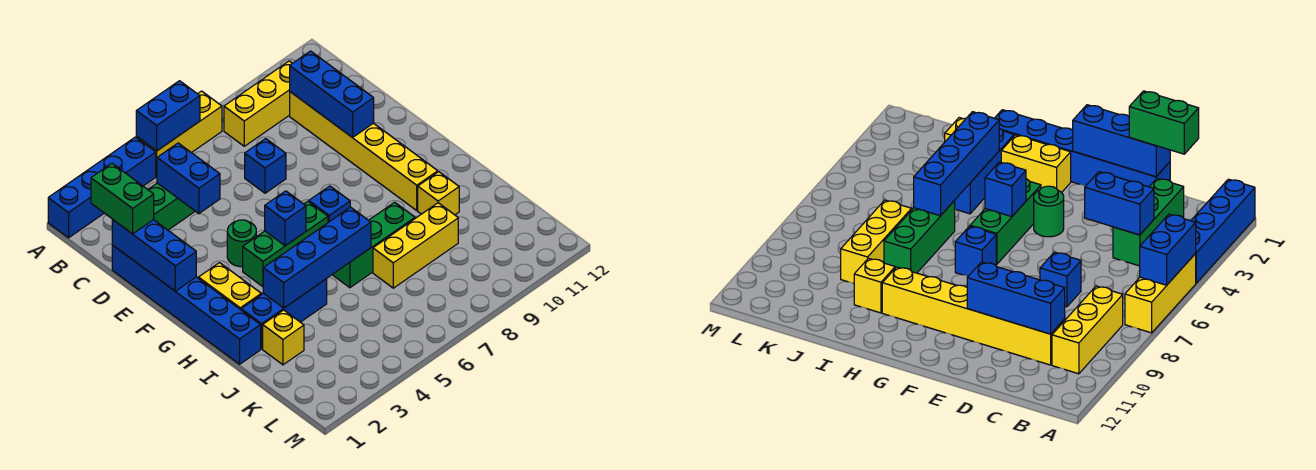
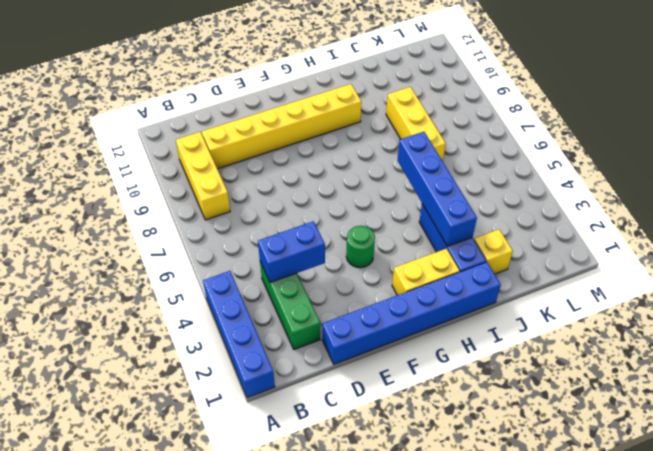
none -> yellow 1x3 brick [136,91,222,176]
none -> blue 1x1 brick [245,139,286,193]
none -> green 1x3 brick [243,201,328,287]

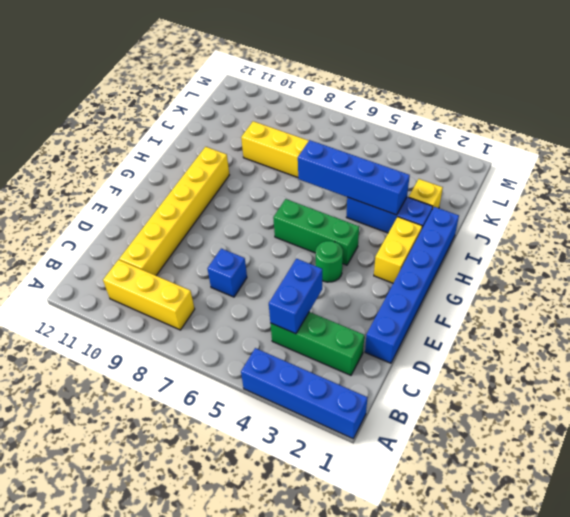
none -> yellow 1x3 brick [136,91,222,176]
none -> blue 1x1 brick [309,186,350,222]
none -> green 1x3 brick [332,202,415,288]

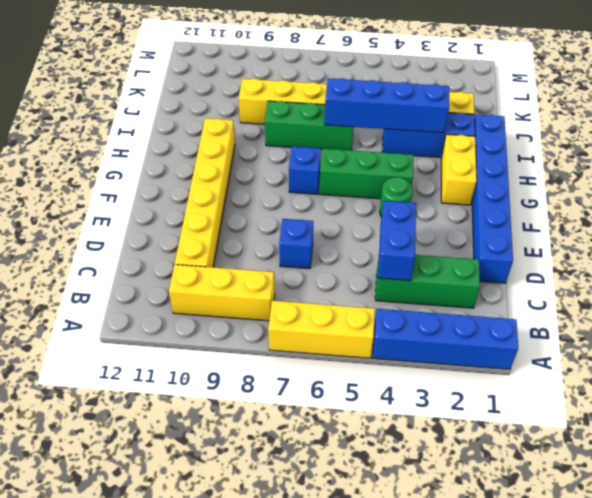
none -> yellow 1x1 brick [418,172,459,215]
none -> blue 1x2 brick [136,81,200,151]
none -> blue 1x3 brick [290,51,374,138]

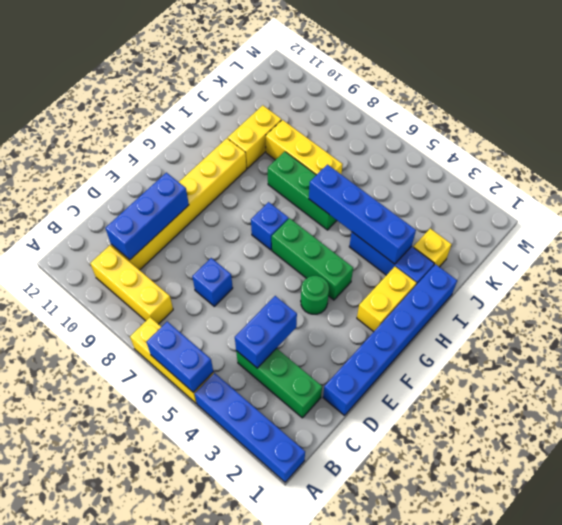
yellow 1x2 brick [228,105,281,168] -> yellow 1x1 brick [418,172,459,215]
none -> blue 1x3 brick [112,219,196,291]
none -> blue 1x1 brick [265,191,306,246]
none -> green 1x2 brick [91,163,154,234]

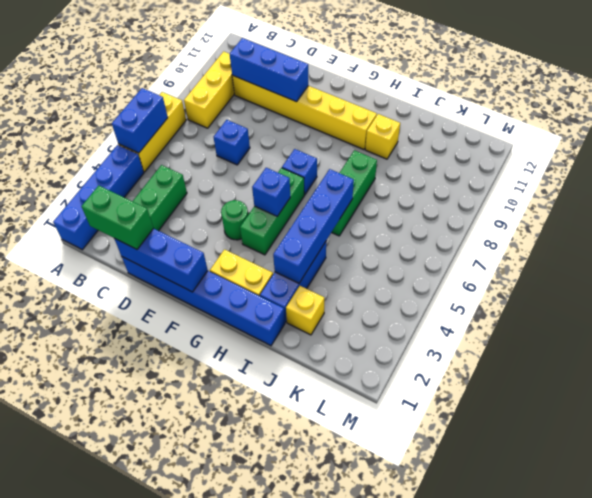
none -> yellow 1x3 brick [373,203,458,288]
none -> blue 1x2 brick [157,143,220,214]

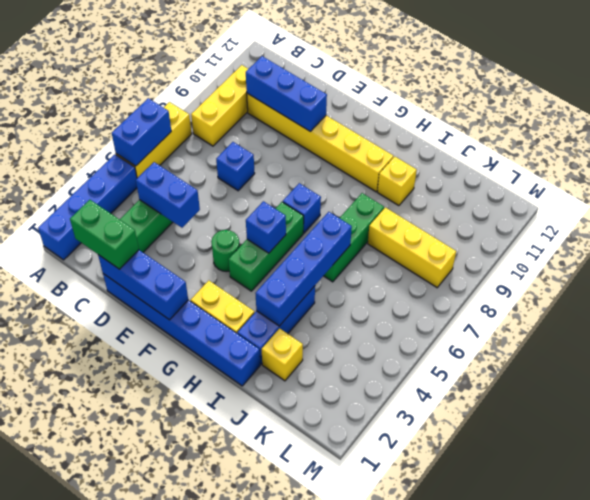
yellow 1x3 brick [368,207,456,288] -> yellow 1x3 brick turned to [373,203,458,288]

